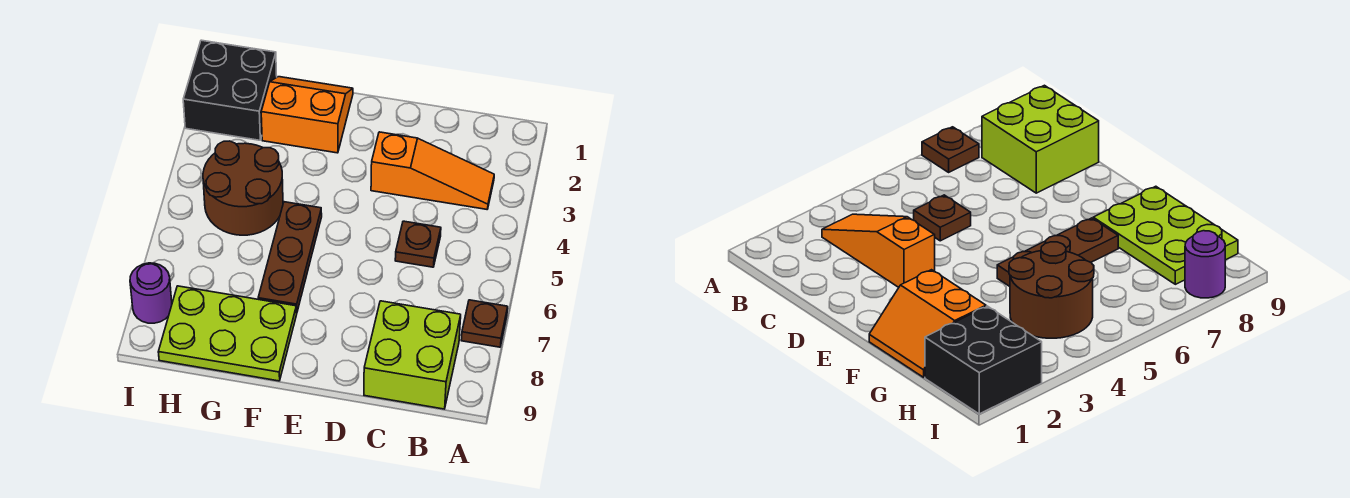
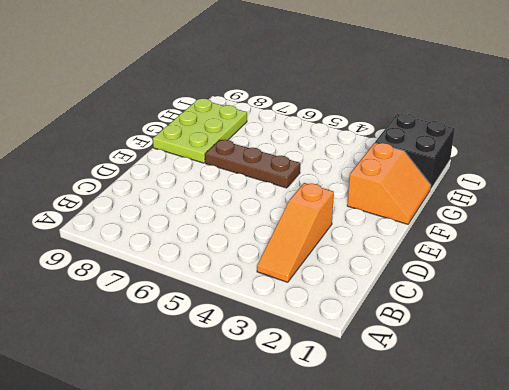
none -> brown 1x1 plate [461,300,508,347]
none -> lime 2x2 brick [364,301,461,409]

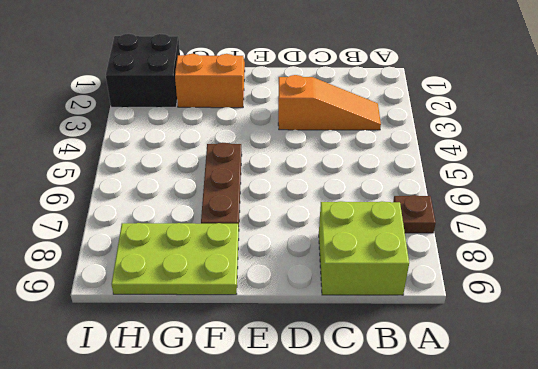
none -> brown 1x1 plate [395,221,441,267]
none -> brown 2x2 round brick [203,141,283,235]

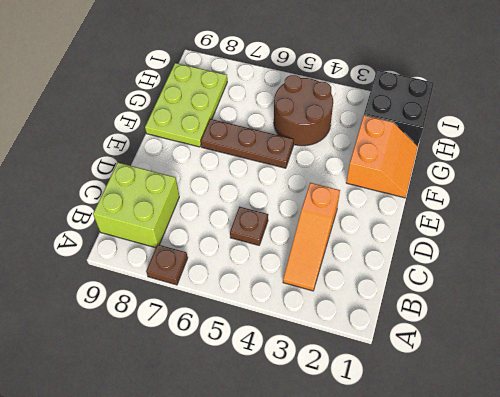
none -> purple 1x1 round brick [130,263,172,323]

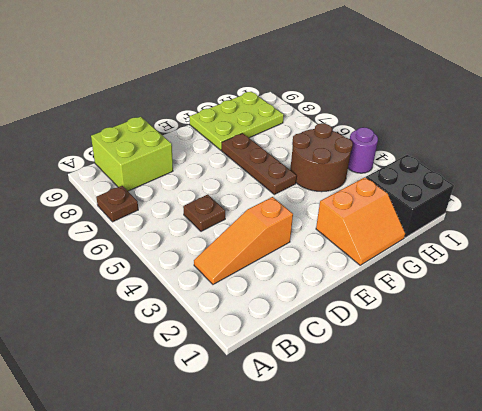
purple 1x1 round brick [348,127,378,173] -> purple 1x1 round brick moved to [130,263,172,323]

